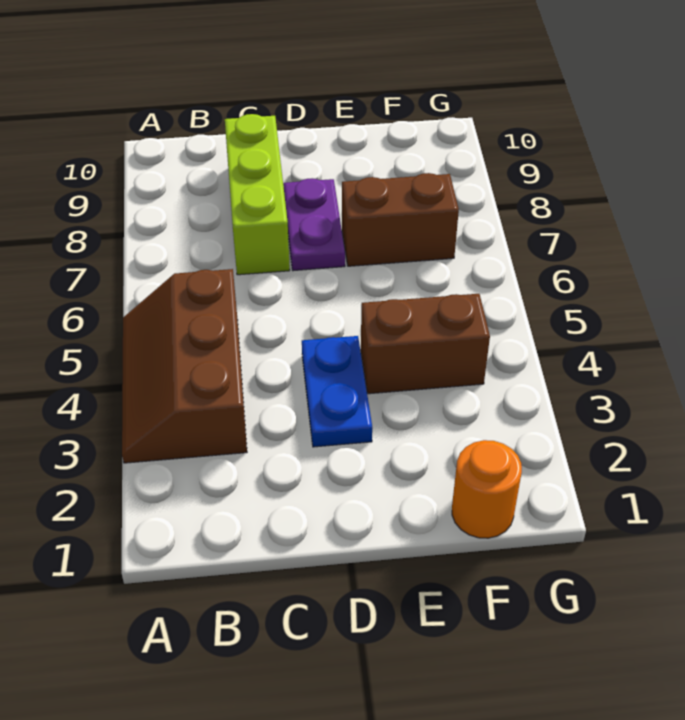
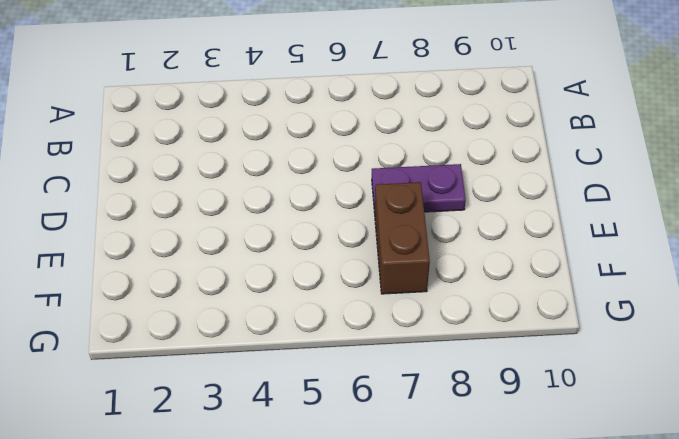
none -> brown 2x3 slope [122,269,247,463]
none -> lime 1x3 brick [225,114,290,275]

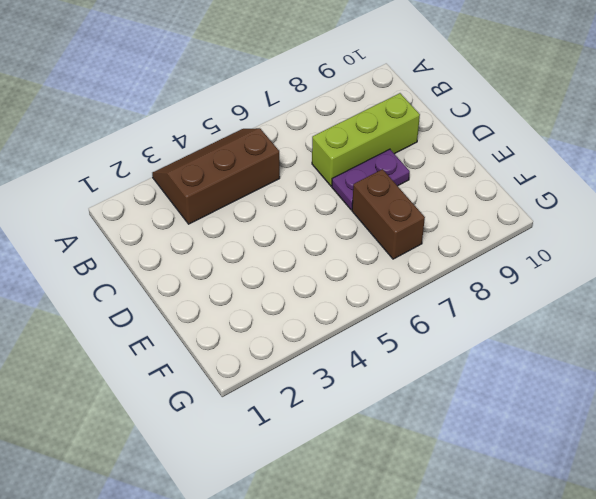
none -> blue 1x2 plate [302,336,372,447]
none -> brown 1x2 brick [361,294,490,394]

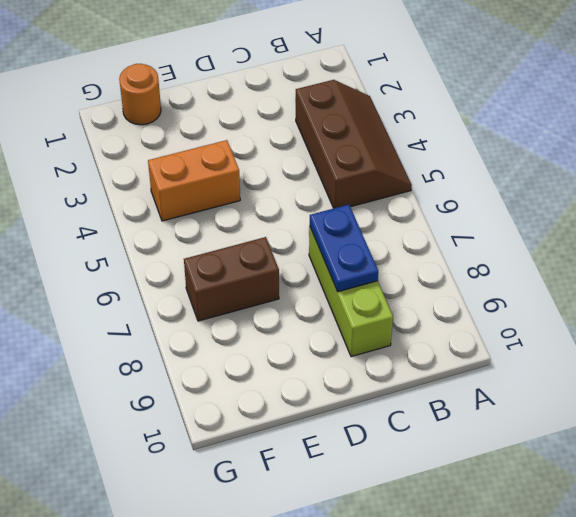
blue 1x2 plate [310,205,378,292] -> blue 1x2 plate moved to [302,336,372,447]
orange 1x2 brick [148,140,240,221] -> brown 1x2 brick [361,294,490,394]
none -> purple 1x2 plate [283,179,345,271]

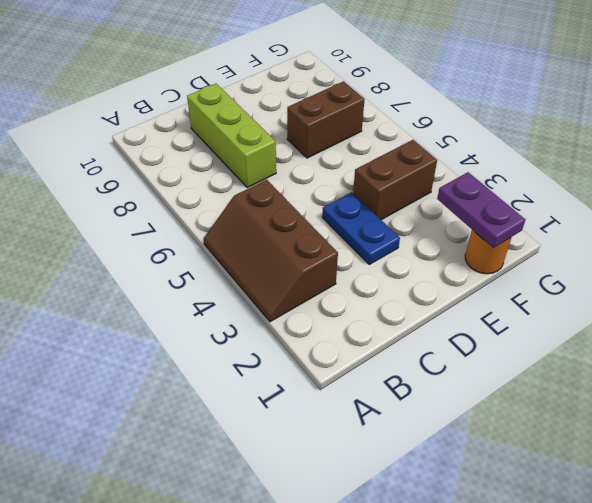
purple 1x2 plate [437,172,525,248] -> purple 1x2 plate moved to [283,179,345,271]

